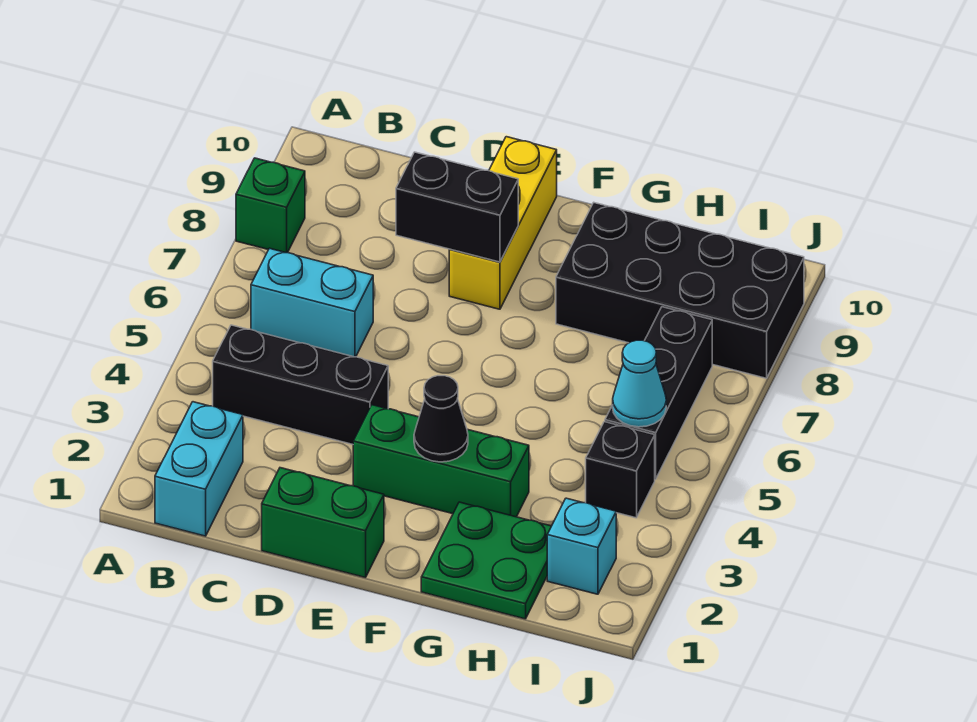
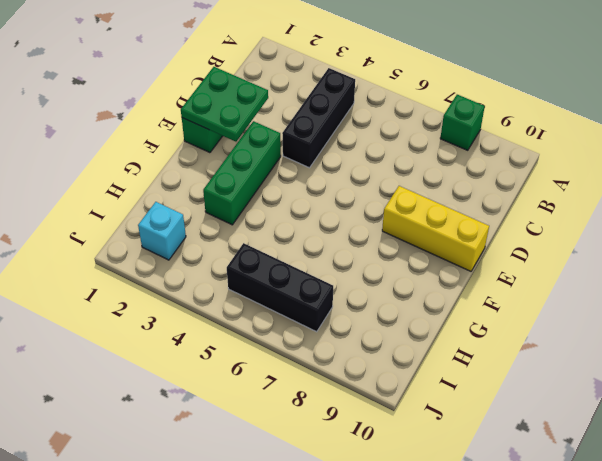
green 2x2 plate [181,67,268,142] -> green 2x2 plate moved to [421,502,551,619]
none -> cyan 1x2 brick [155,402,243,536]
none -> cyan 1x2 brick [251,248,373,357]
none -> black 2x4 brick [556,203,804,378]

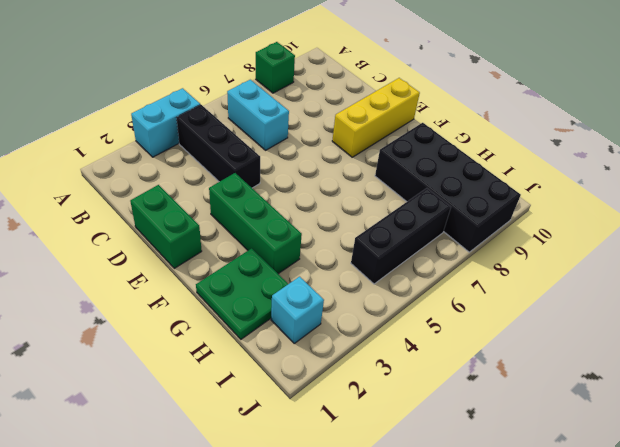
cyan 1x2 brick [131,88,200,157] -> cyan 1x2 brick moved to [155,402,243,536]
none -> black 1x1 brick [586,422,655,518]
none -> black 1x2 brick [396,152,518,262]
none -> black 1x1 cone [414,376,468,462]

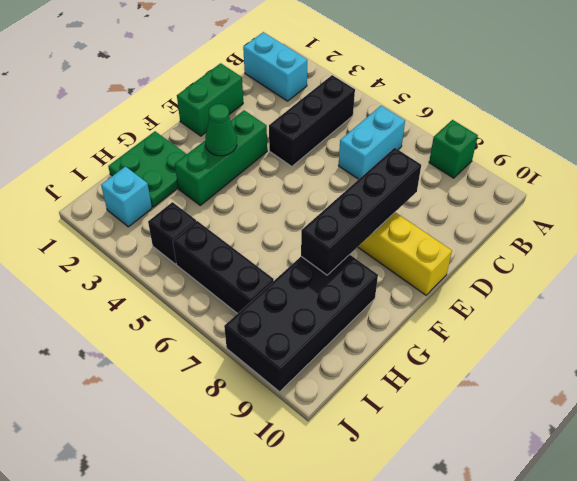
black 1x4 brick [301,148,421,275] -> black 1x2 brick [396,152,518,262]
green 1x1 cone [205,104,237,156] -> black 1x1 cone [414,376,468,462]
none -> cyan 1x1 cone [613,340,666,427]

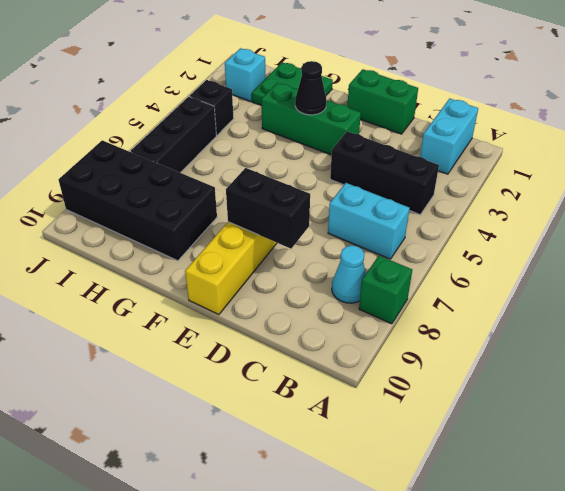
cyan 1x1 cone [332,245,366,303] -> cyan 1x1 cone moved to [613,340,666,427]

